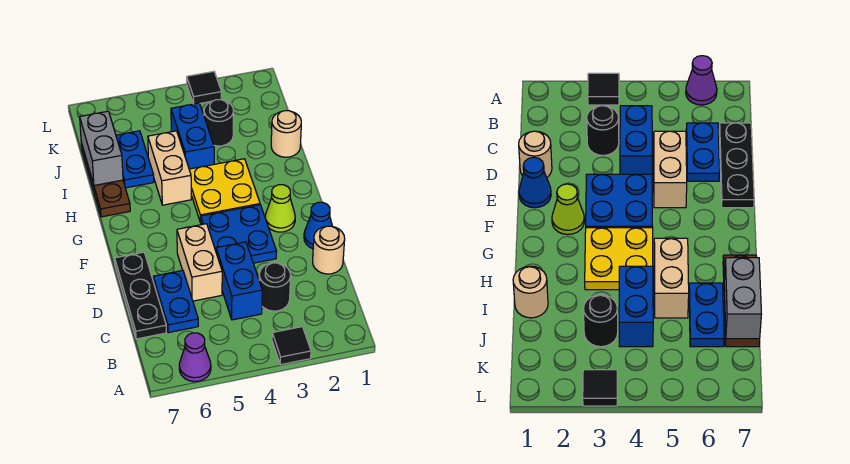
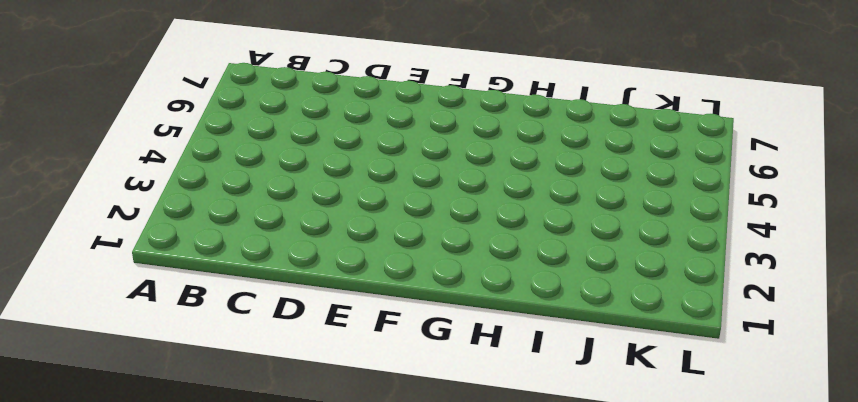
none -> black 1x1 tile [272,327,311,365]
none -> purple 1x1 cone [179,333,211,382]
none -> black 1x1 round brick [259,263,291,311]

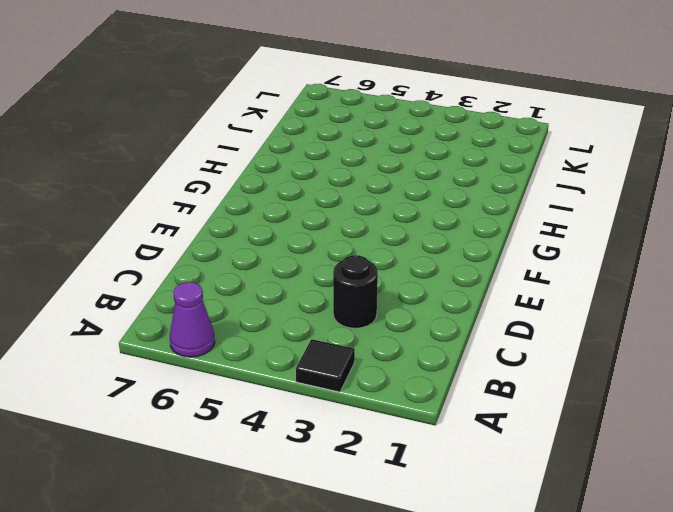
none -> blue 1x2 brick [216,242,262,320]
none -> blue 1x2 plate [153,270,198,333]
none -> black 1x3 plate [115,252,166,339]

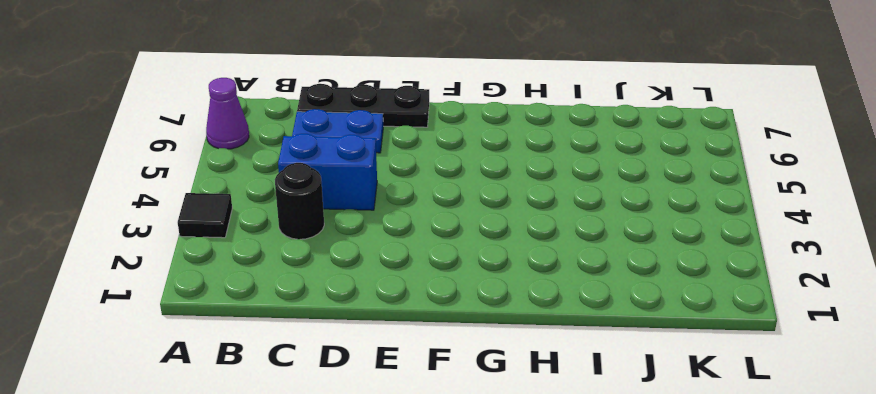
none -> tan 1x1 round brick [313,226,345,274]
none -> tan 1x2 brick [177,224,222,301]
none -> blue 1x1 cone [304,202,333,249]

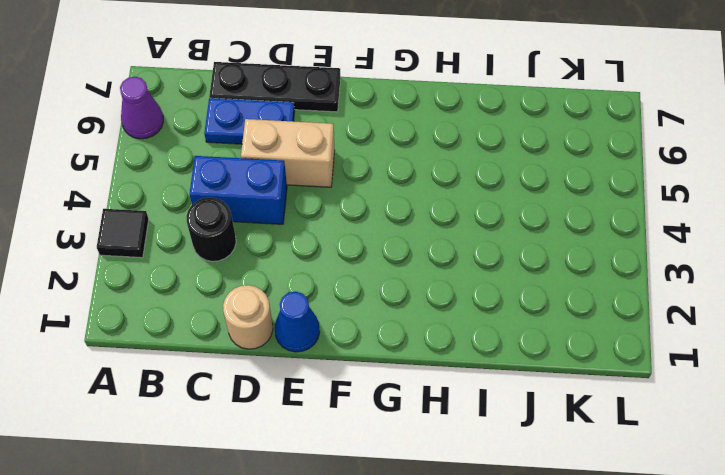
none -> blue 2x2 plate [200,205,277,263]
none -> lime 1x1 cone [265,185,295,232]
none -> yellow 2x2 plate [189,159,260,222]

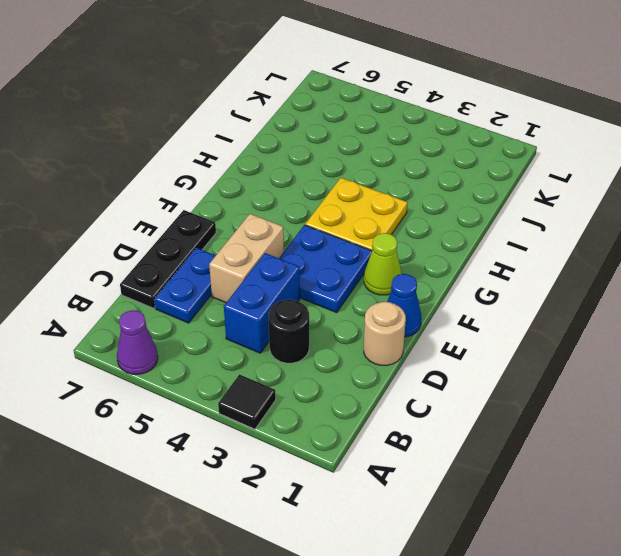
none -> tan 1x2 brick [148,131,191,205]
none -> brown 1x3 plate [81,143,130,217]
none -> tan 1x1 round brick [271,111,301,157]

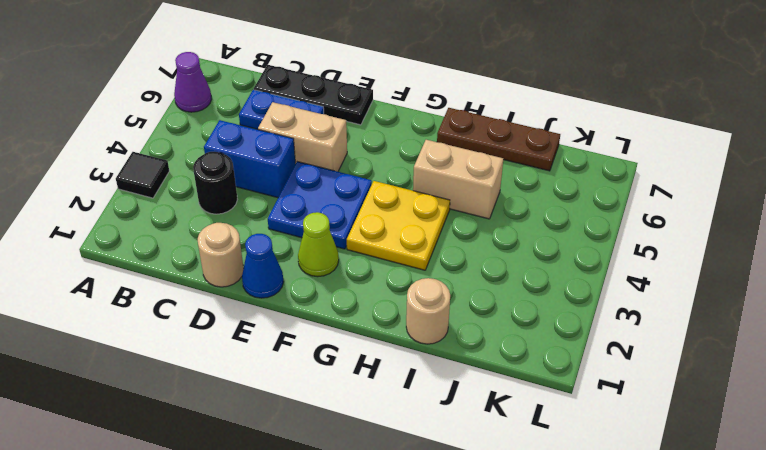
none -> blue 1x2 brick [171,103,214,169]
none -> blue 1x2 plate [116,131,154,188]
none -> black 1x1 round brick [204,100,234,146]

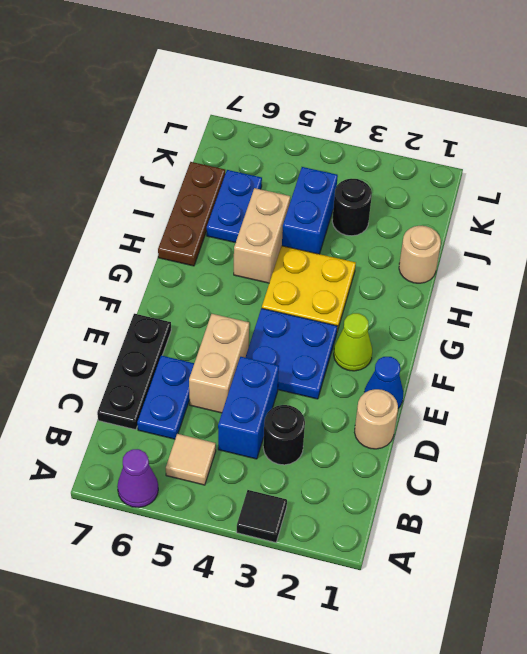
tan 1x1 tile [166,434,216,485] -> none
none -> black 1x1 tile [187,71,221,104]
none -> grey 1x2 brick [80,111,123,185]

